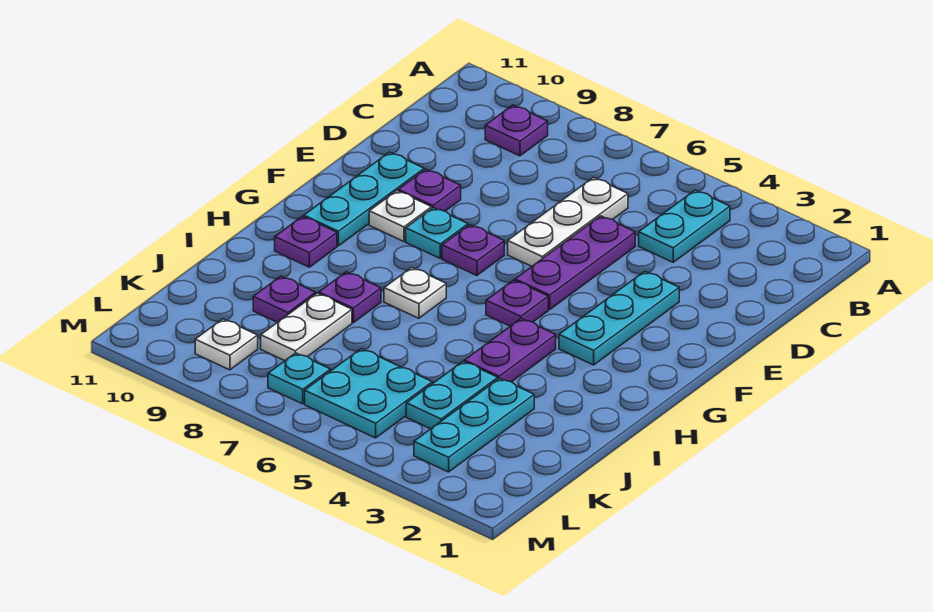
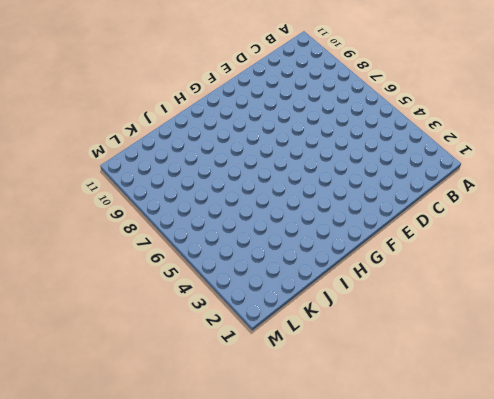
none -> cyan 1x2 plate [639,190,730,262]
none -> purple 1x1 plate [485,105,548,156]
none -> white 1x3 plate [508,177,628,266]

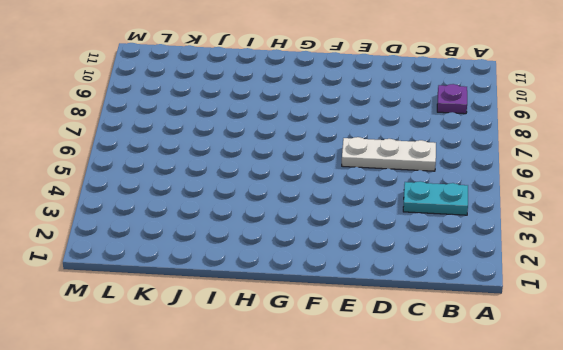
none -> purple 1x3 plate [515,216,635,309]
none -> cyan 1x3 plate [559,271,679,365]
none -> purple 1x1 plate [398,169,461,211]

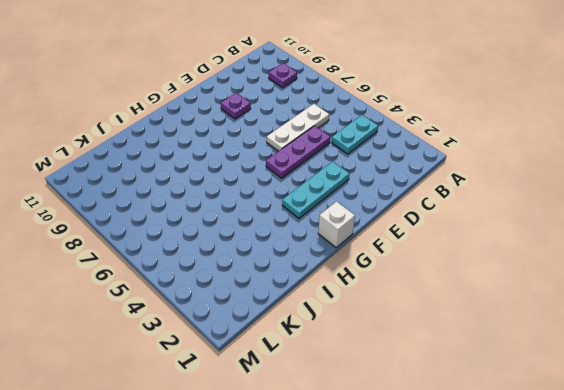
white 1x1 brick [318,202,355,248] -> none
none -> cyan 1x3 plate [304,152,424,246]
none -> purple 1x1 plate [442,225,504,276]
none -> cyan 1x1 plate [406,208,468,258]

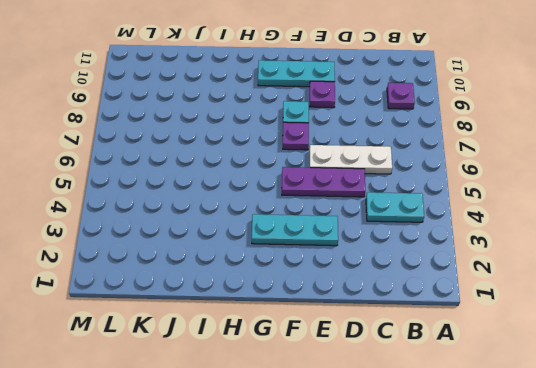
none -> white 1x1 plate [369,191,432,241]
none -> purple 1x1 plate [486,280,548,326]
none -> purple 1x2 plate [464,319,556,382]

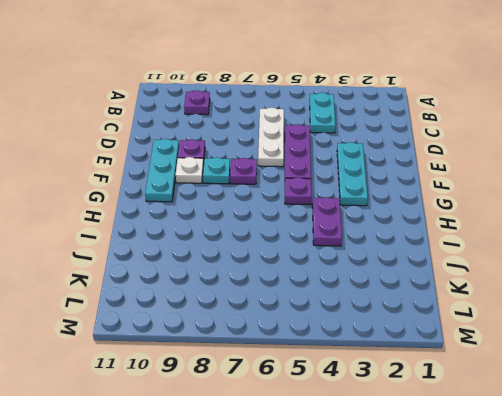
none -> white 1x1 plate [384,267,446,318]
none -> purple 1x1 plate [275,216,337,267]
none -> purple 1x1 plate [319,272,381,323]

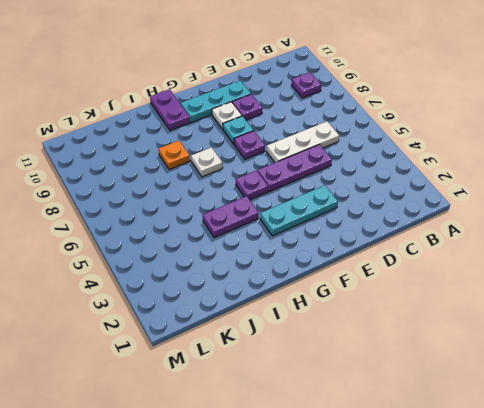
purple 1x2 plate [150,89,190,131] -> purple 1x1 plate [275,216,337,267]
orange 1x1 plate [159,141,190,170] -> purple 1x1 plate [319,272,381,323]
none -> cyan 1x2 plate [639,190,730,262]
none -> cyan 1x3 plate [414,378,534,472]
none -> cyan 1x2 plate [406,361,498,429]

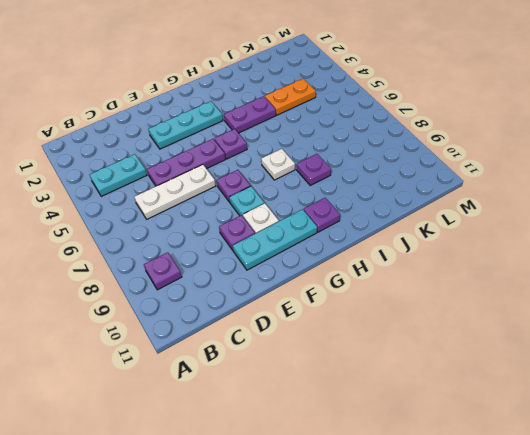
orange 1x2 plate [265,79,316,115] -> cyan 1x2 plate [406,361,498,429]
none -> cyan 1x3 plate [414,378,534,472]
none -> white 1x2 plate [261,293,352,361]
none -> purple 1x1 plate [253,276,316,322]

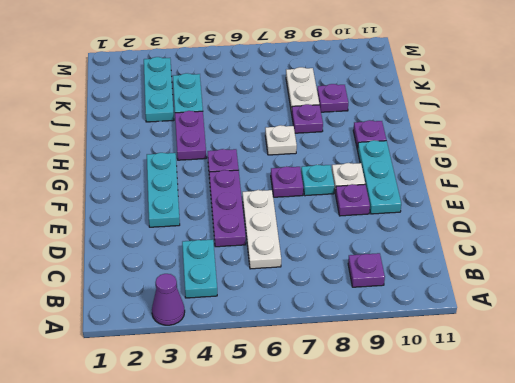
purple 1x1 cone [152,274,185,325] -> none
none -> cyan 2x2 plate [305,349,432,438]
none -> cyan 1x1 plate [268,353,330,404]
none -> white 1x1 plate [195,319,258,370]

